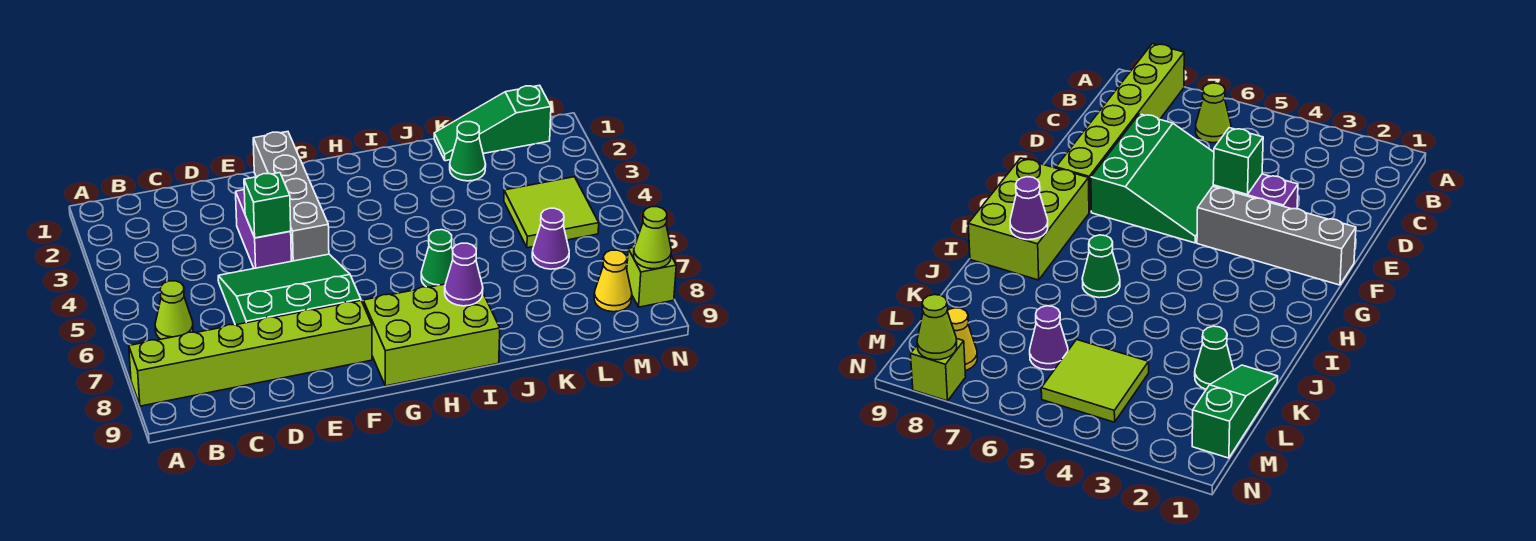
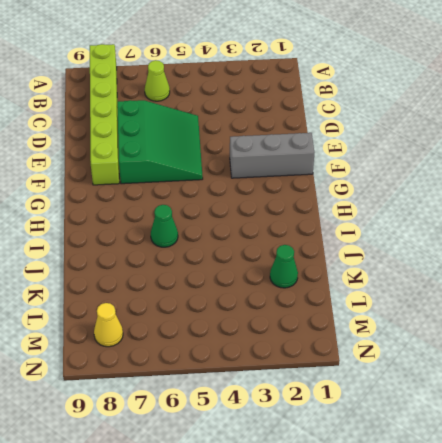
grey 1x3 brick [230,133,315,178] -> grey 1x4 brick [253,132,329,261]
none -> purple 1x2 brick [236,190,291,268]
none -> lime 2x3 brick [363,284,500,386]
none -> green 1x3 slope [434,85,551,161]

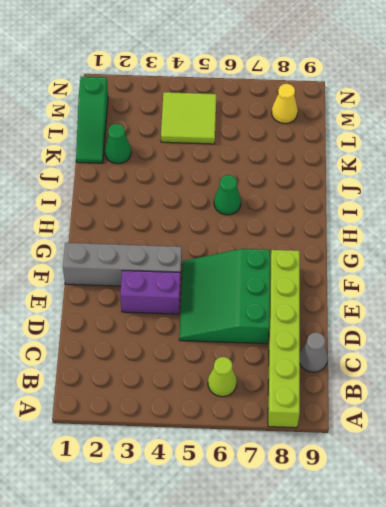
grey 1x1 cone [300,332,328,372] -> none
none -> lime 2x3 brick [363,284,500,386]
none -> purple 1x1 cone [532,208,569,269]
none -> lime 1x1 brick [627,247,676,307]

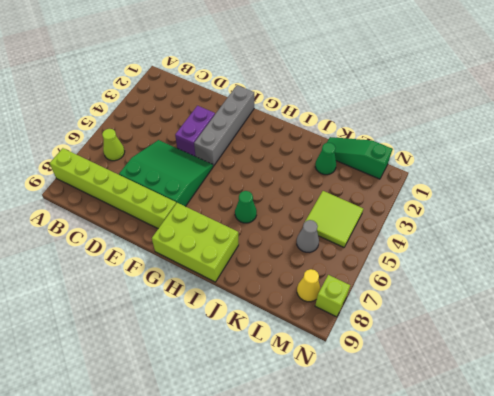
grey 1x1 cone [297,220,319,252] -> purple 1x1 cone [532,208,569,269]
none -> green 1x1 brick [244,173,291,238]
none -> purple 1x1 cone [445,243,483,306]
none -> lime 1x1 cone [633,207,671,269]

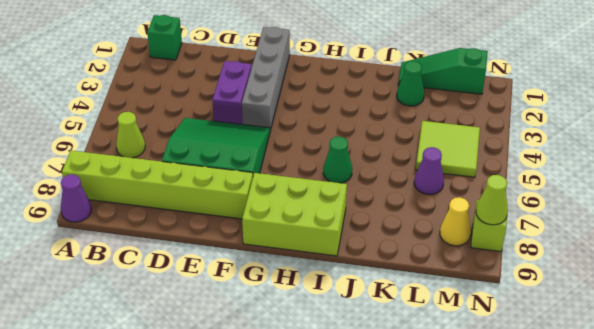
purple 1x1 cone [61,174,92,222] -> purple 1x1 cone moved to [445,243,483,306]
green 1x1 brick [147,15,182,60] -> green 1x1 brick moved to [244,173,291,238]

